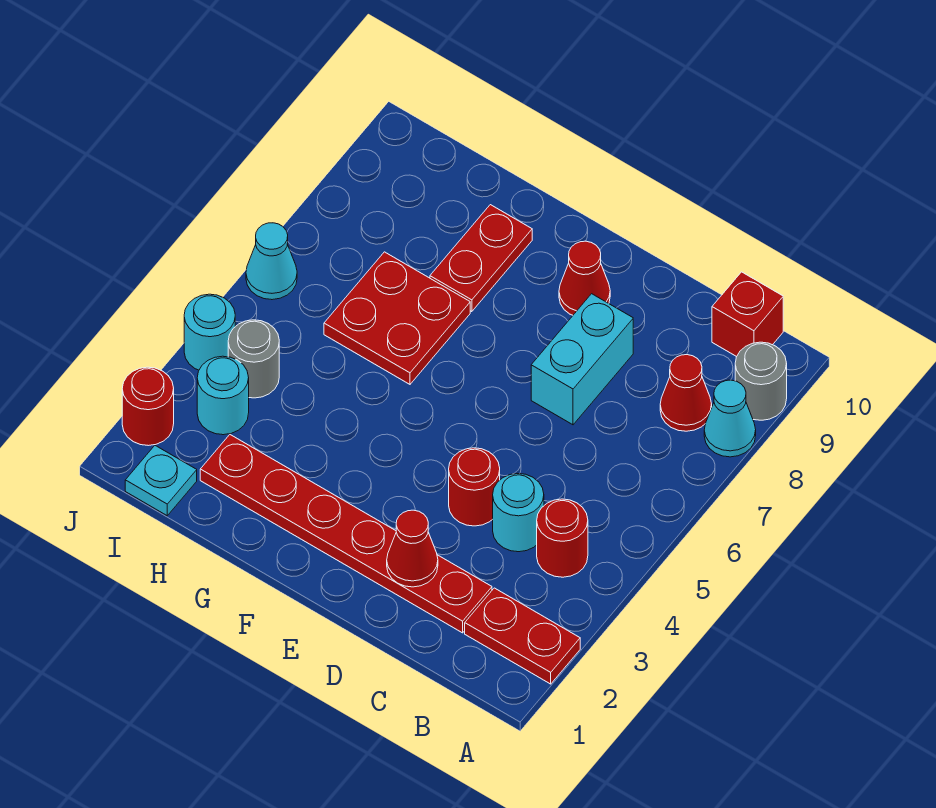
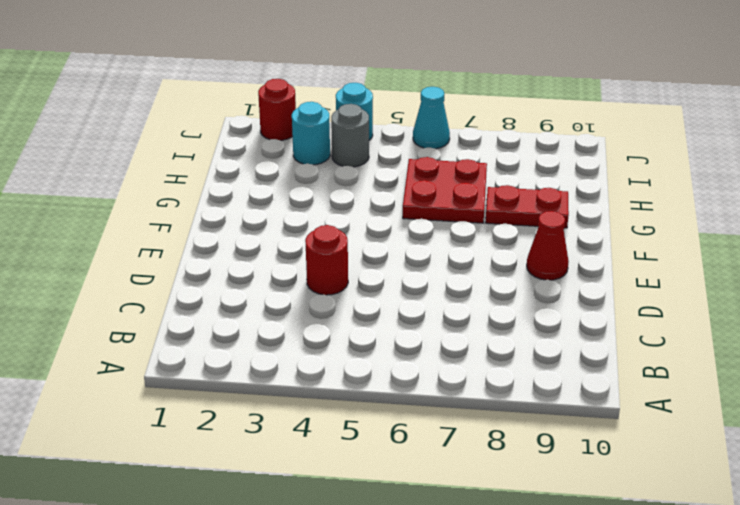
none -> red 1x2 plate [465,588,580,684]
none -> cyan 1x1 cone [704,380,756,457]
none -> grey 1x1 round brick [735,342,787,420]

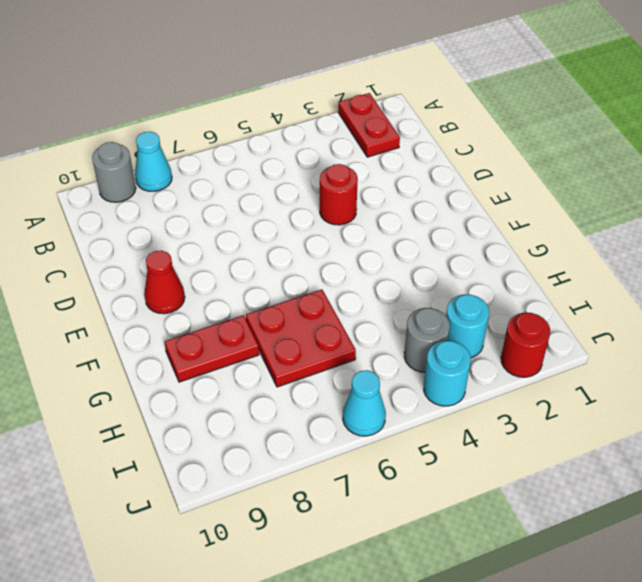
none -> red 1x1 round brick [537,499,588,577]
none -> red 1x1 cone [660,355,712,431]
none -> red 1x1 brick [712,272,783,357]

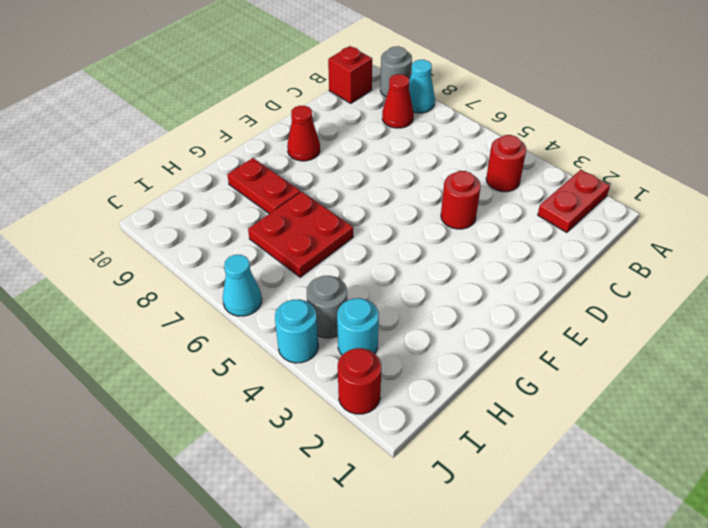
none -> red 1x6 plate [200,435,492,633]
none -> cyan 1x1 round brick [493,474,544,552]
none -> cyan 1x2 brick [531,294,633,425]

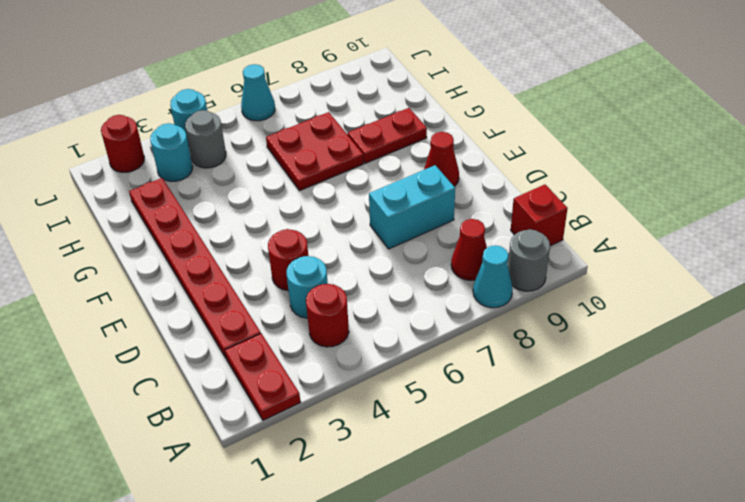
none -> cyan 1x1 plate [125,446,197,516]
none -> red 1x1 cone [387,510,438,587]

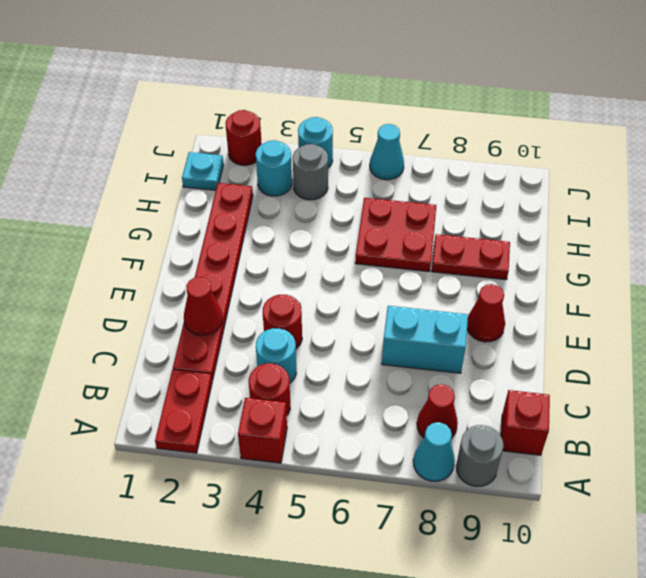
red 1x1 brick [238,398,287,463] -> none

